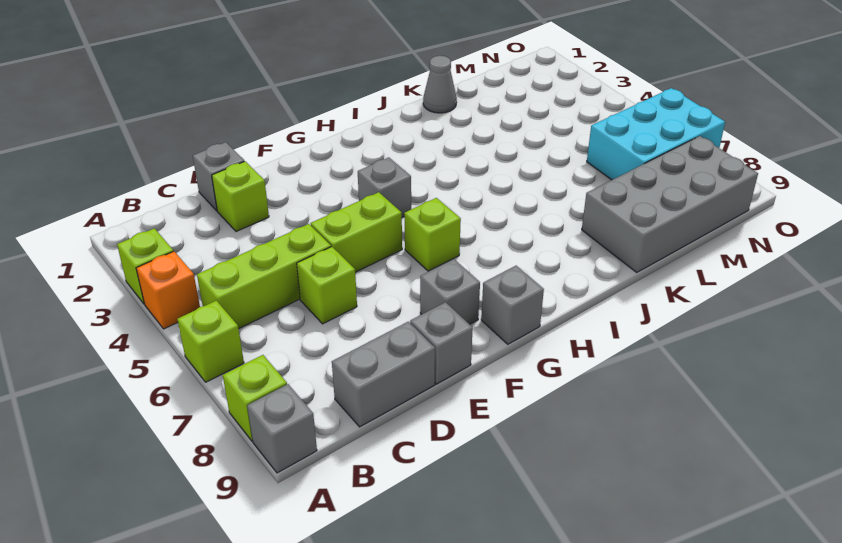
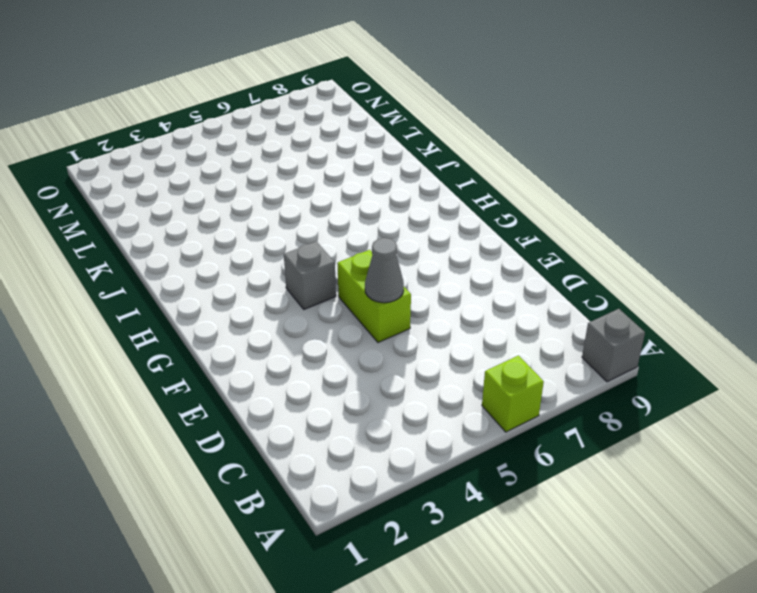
grey 1x1 cone [365,238,404,303] -> grey 1x1 cone moved to [423,56,457,113]
none -> lime 1x1 brick [117,228,173,304]
none -> orange 1x1 brick [136,251,200,329]
none -> lime 1x1 brick [223,355,287,441]

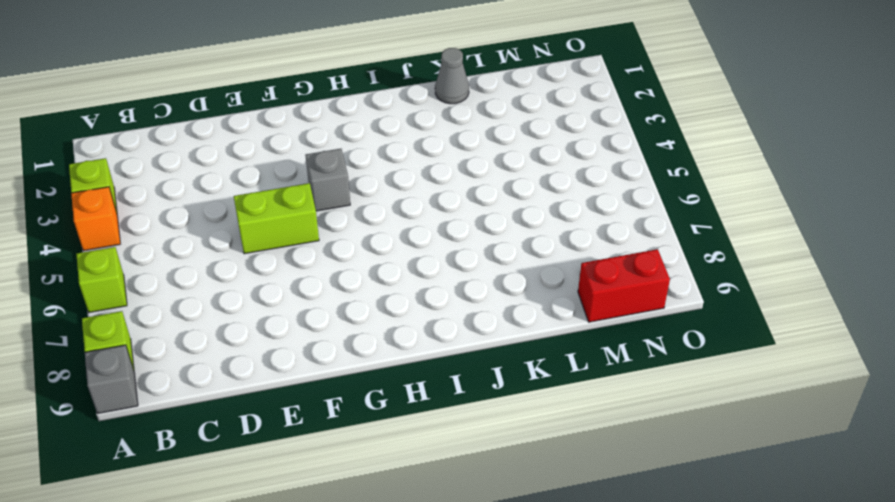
red 1x2 brick [578,249,670,322] -> grey 2x4 brick [582,136,758,272]
none -> lime 1x3 brick [197,224,331,328]
none -> grey 1x2 brick [332,322,435,427]
none -> grey 1x1 brick [193,142,244,211]

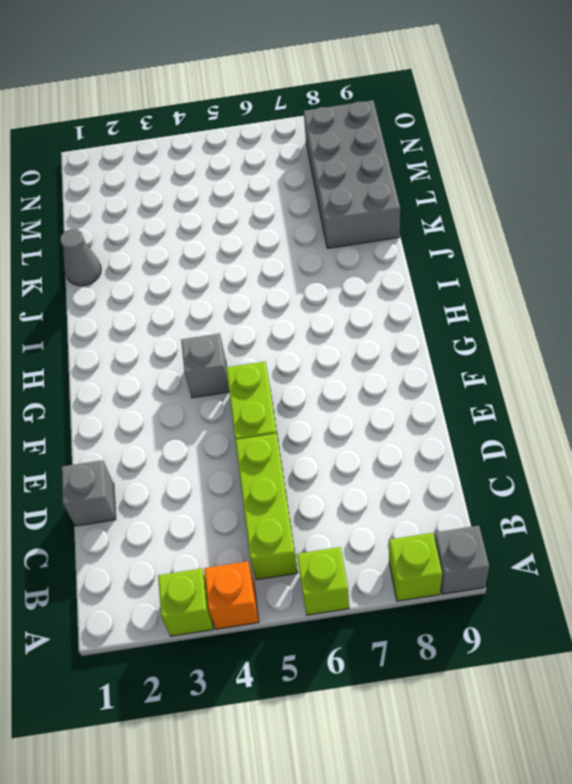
none -> grey 1x2 brick [332,322,435,427]
none -> lime 1x1 brick [212,161,269,231]
none -> lime 1x1 brick [297,247,357,324]

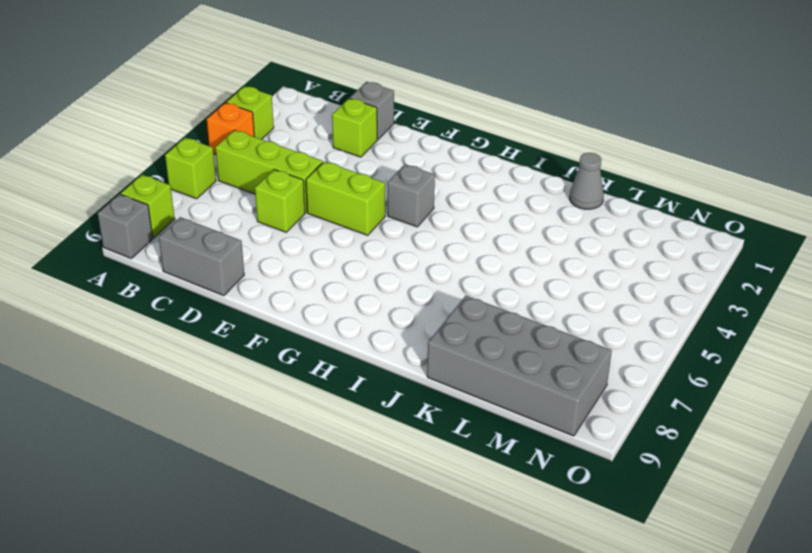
none -> grey 1x1 brick [410,302,473,384]
none -> grey 1x1 brick [420,259,480,324]
none -> lime 1x1 brick [404,198,461,271]

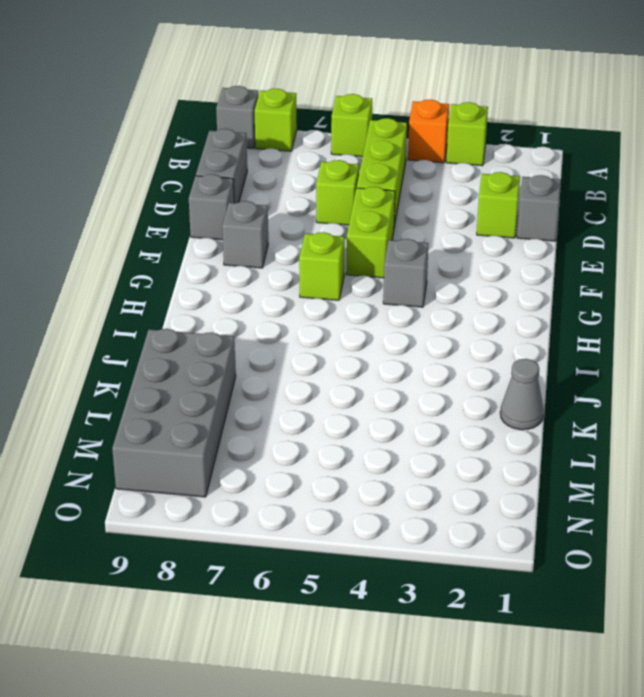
none -> grey 1x1 brick [481,266,544,344]
none -> cyan 2x3 brick [587,88,725,180]

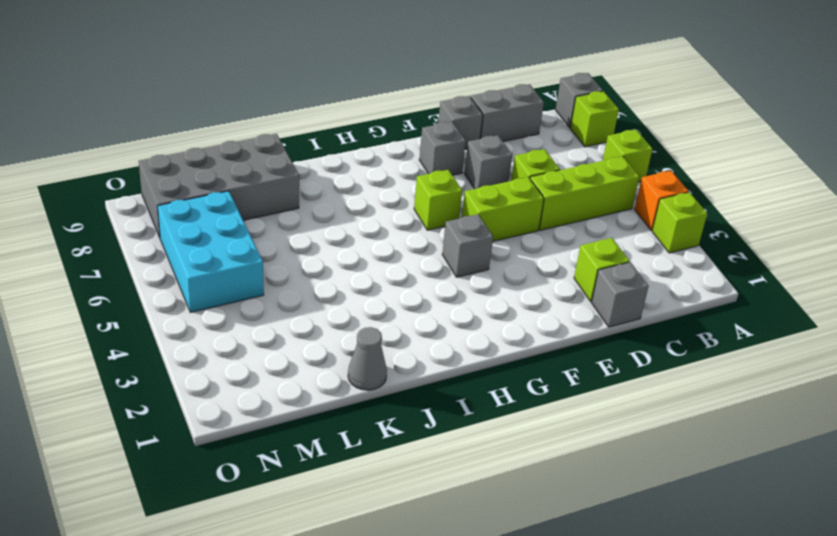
grey 1x1 brick [464,135,512,189] -> grey 1x1 brick moved to [481,266,544,344]
cyan 2x3 brick [157,191,264,312] -> cyan 2x3 brick turned to [587,88,725,180]

